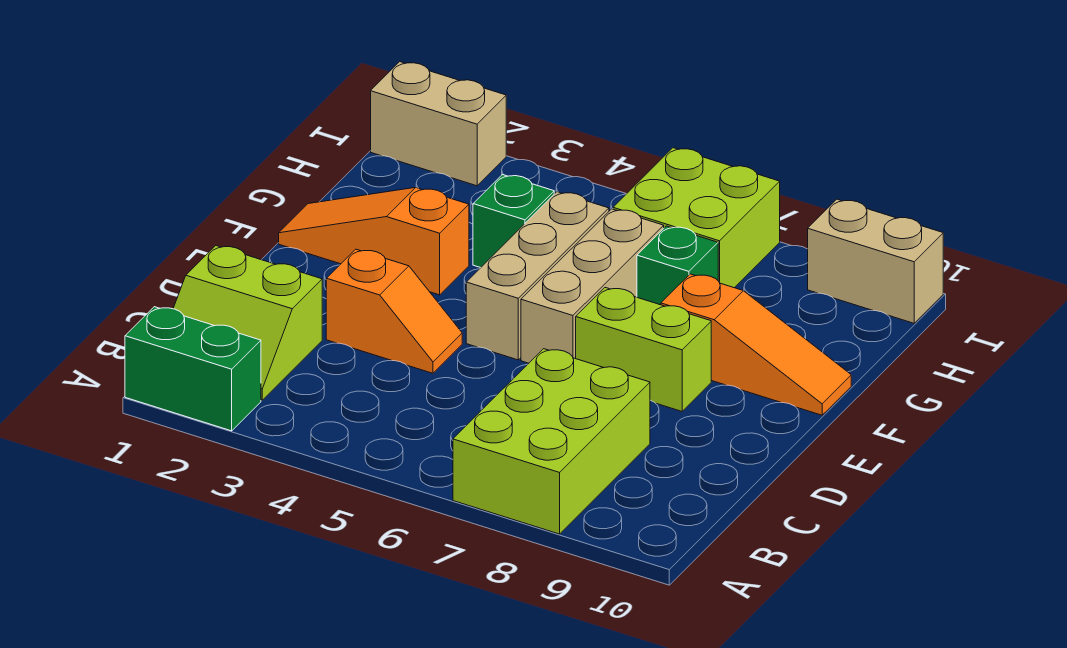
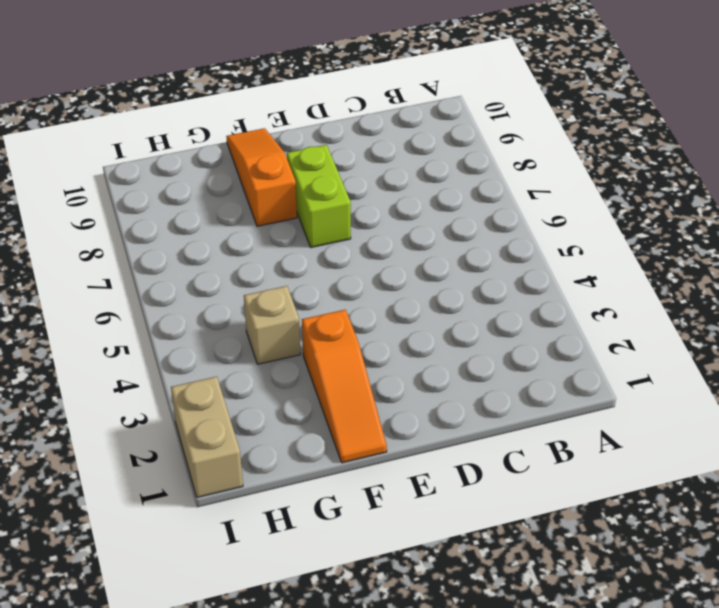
tan 1x1 brick [244,286,300,364] -> green 1x1 brick [473,175,554,268]
none -> green 1x2 brick [125,307,261,431]
none -> lime 2x3 brick [453,349,650,534]
none -> lime 2x2 slope [173,246,322,400]

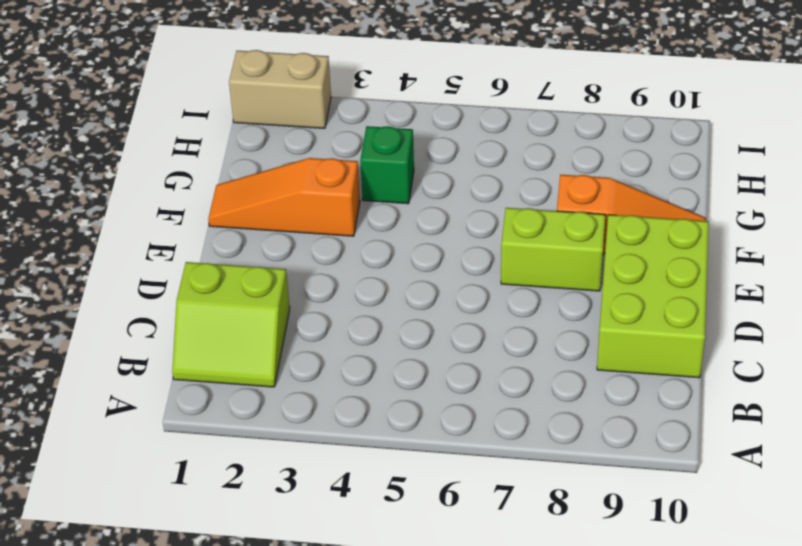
lime 2x3 brick [597,215,709,378] -> lime 2x3 brick moved to [453,349,650,534]
none -> green 1x2 brick [125,307,261,431]
none -> orange 1x2 slope [326,249,462,373]
none -> tan 1x3 brick [466,192,609,360]

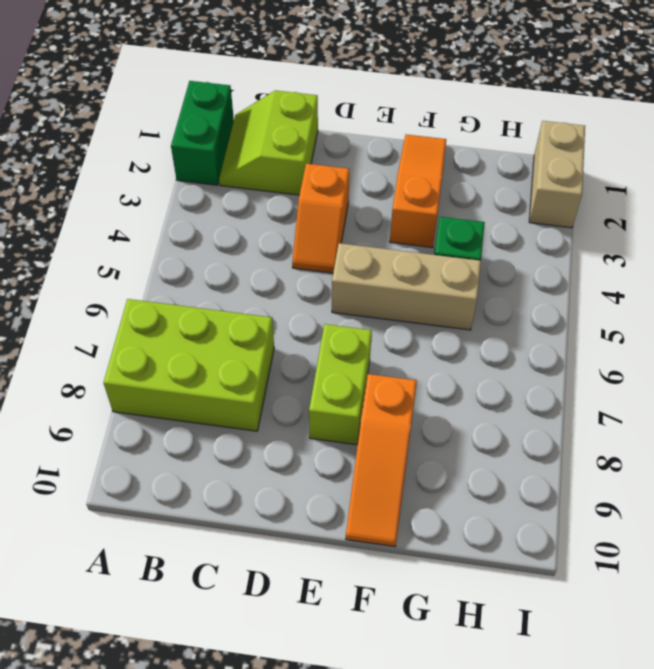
none -> tan 1x3 brick [521,209,664,363]
none -> green 1x1 brick [637,226,718,305]
none -> lime 2x2 brick [613,148,780,288]

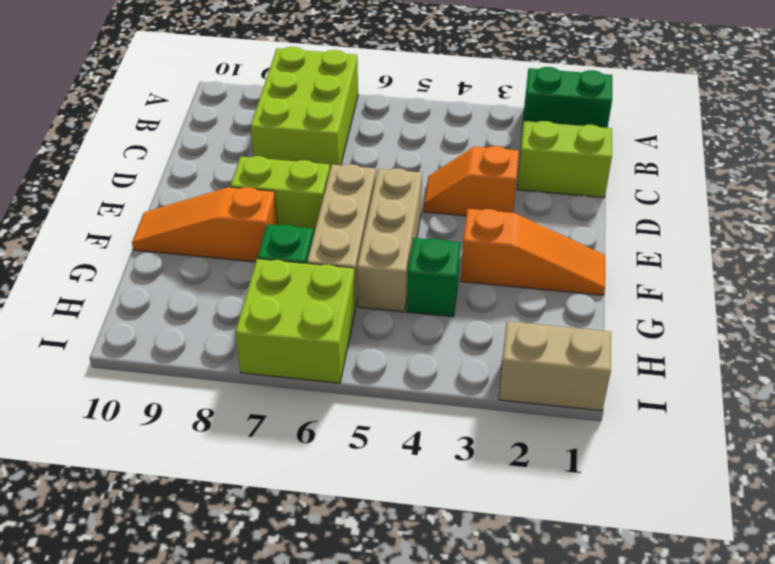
none -> tan 1x2 brick [808,199,943,323]

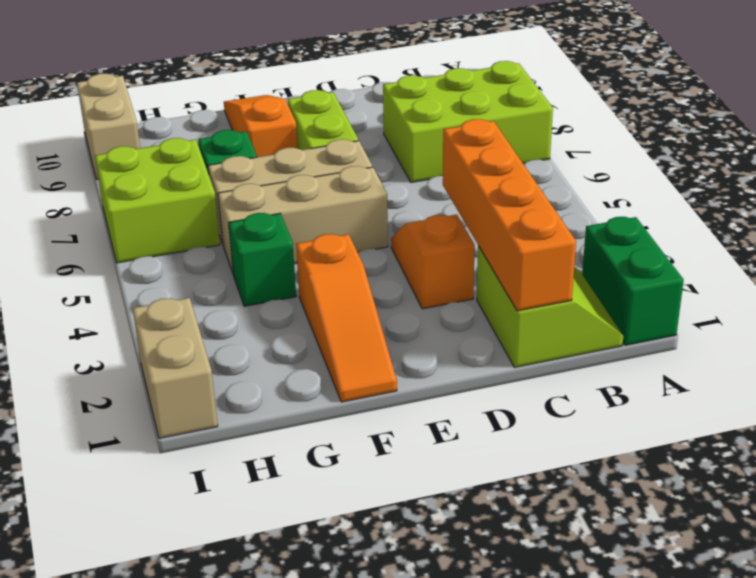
orange 1x4 brick [443,119,576,311] -> none

